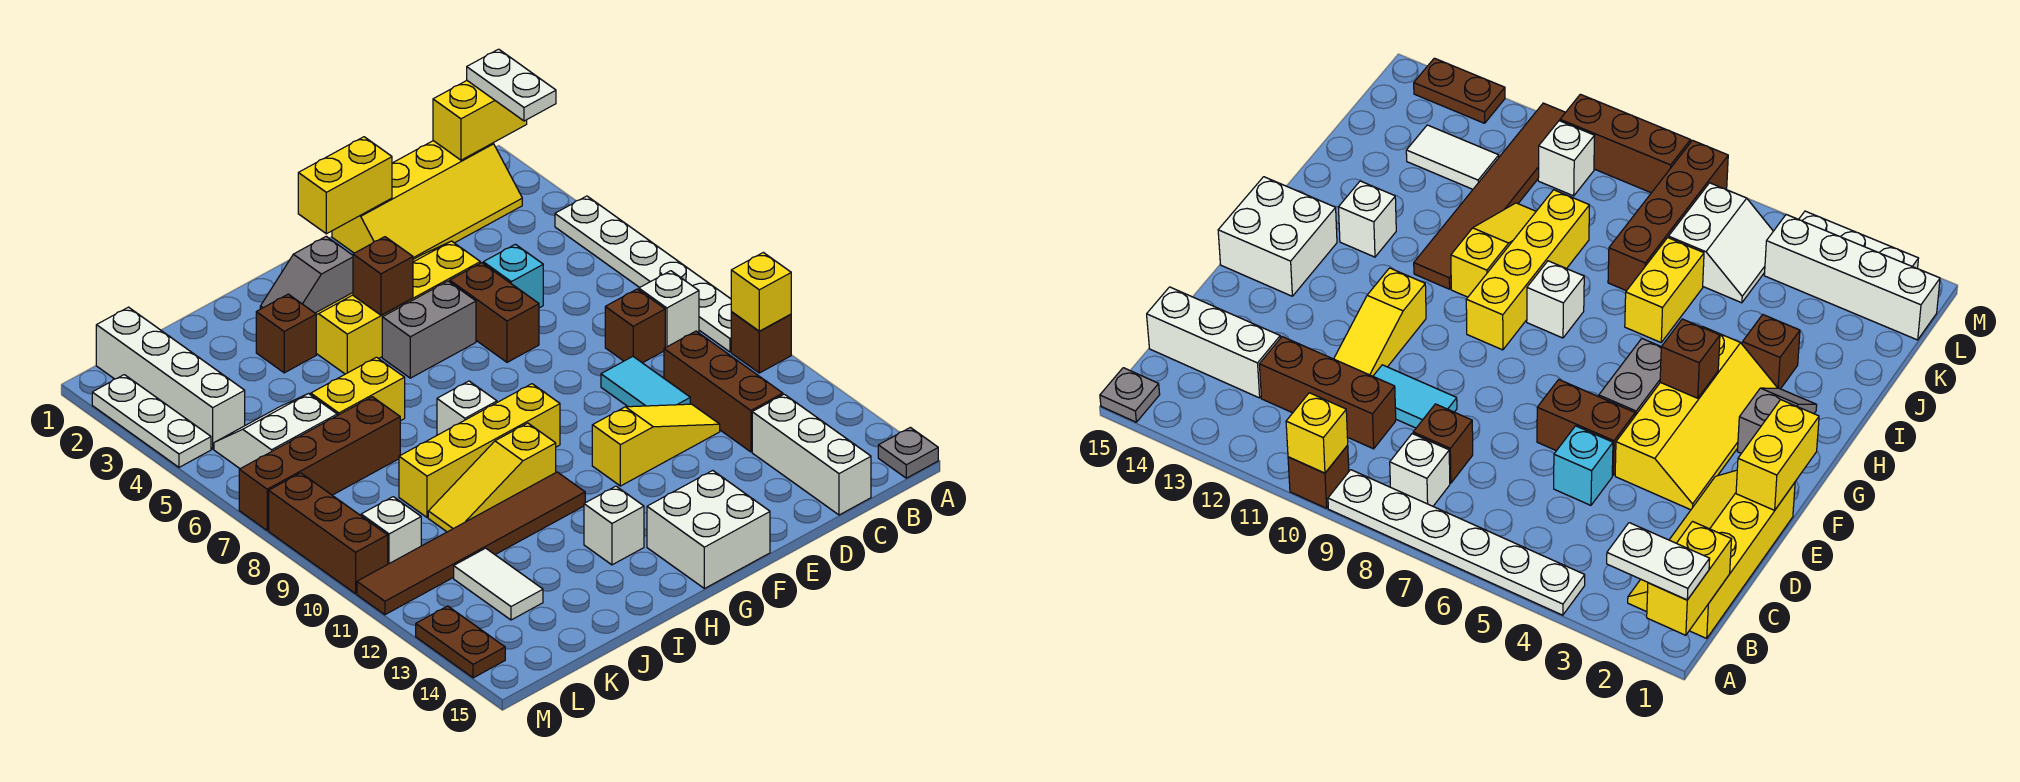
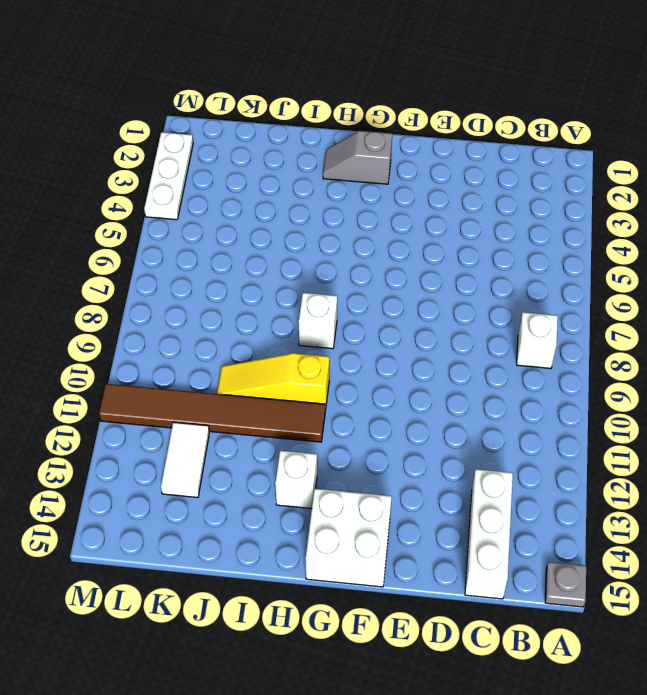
none -> white 1x6 plate [555,196,732,352]
none -> brown 1x1 brick [731,312,791,373]
none -> yellow 2x4 slope [332,141,522,259]
none -> brown 1x1 brick [605,289,665,363]

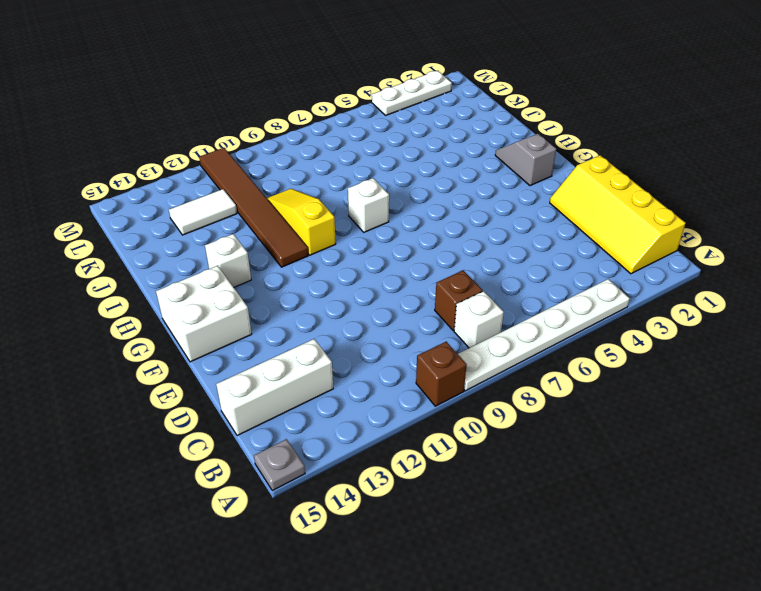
none -> brown 1x3 brick [664,331,783,452]
none -> cyan 1x1 brick [483,244,543,308]
none -> cyan 1x2 tile [601,357,690,407]
none -> yellow 1x3 slope [592,404,720,486]

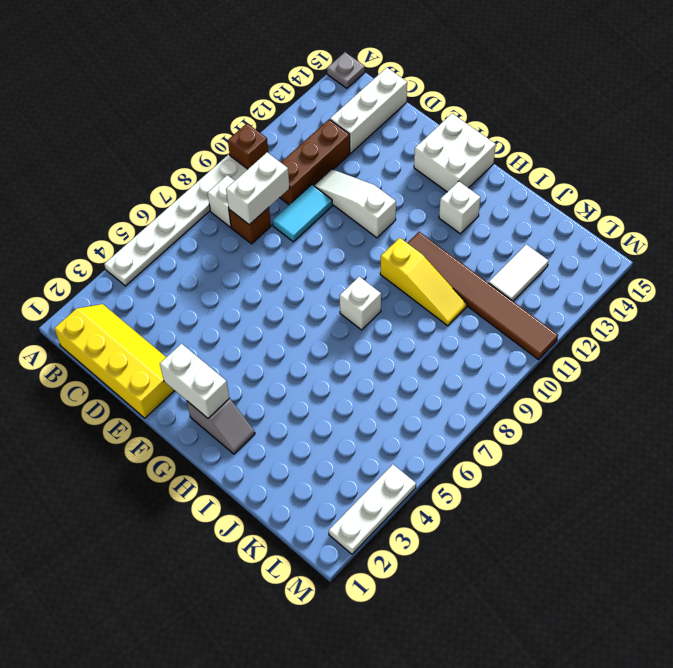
white 1x2 brick [226,153,290,225] -> none
white 1x3 slope [314,169,396,238] -> yellow 1x3 slope [592,404,720,486]
white 1x2 brick [160,344,229,418] -> none
none -> cyan 1x1 brick [483,244,543,308]
none -> yellow 2x4 slope [315,241,480,374]
none -> brown 1x2 brick [450,263,539,362]
none -> grey 1x2 brick [382,281,476,378]

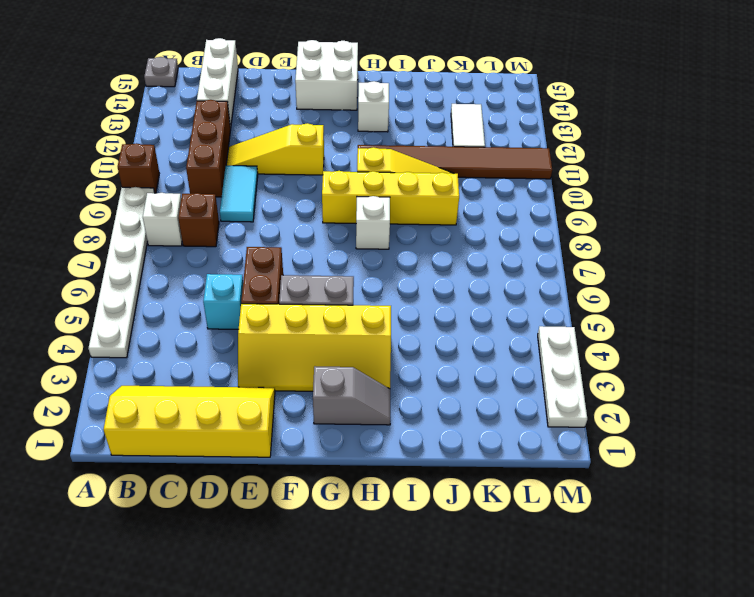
none -> brown 1x1 brick [256,294,316,373]
none -> yellow 1x2 brick [311,357,405,421]
none -> brown 1x4 brick [239,397,400,530]
none -> white 2x2 slope [214,394,337,469]

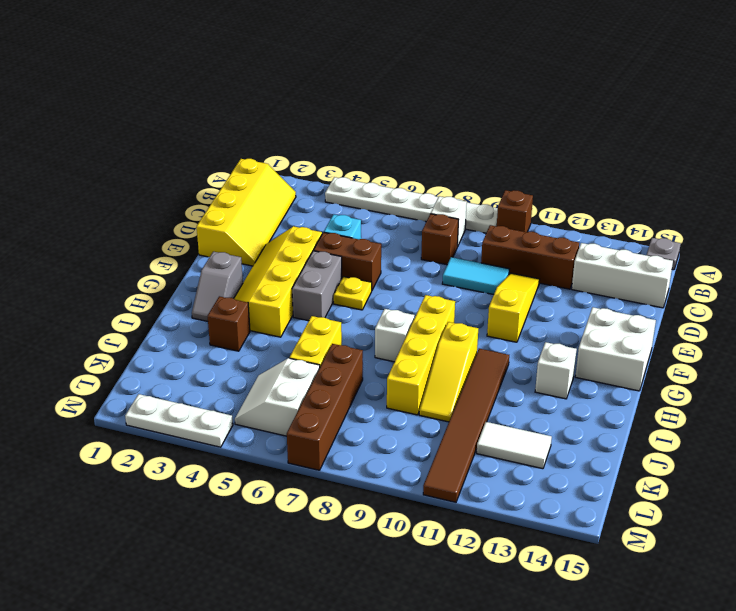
yellow 1x1 plate [334,277,372,310] -> none
none -> white 1x4 brick [96,307,245,449]
none -> white 1x1 brick [361,497,421,564]
none -> brown 1x3 brick [269,473,388,594]
none -> brown 1x2 plate [416,606,505,678]

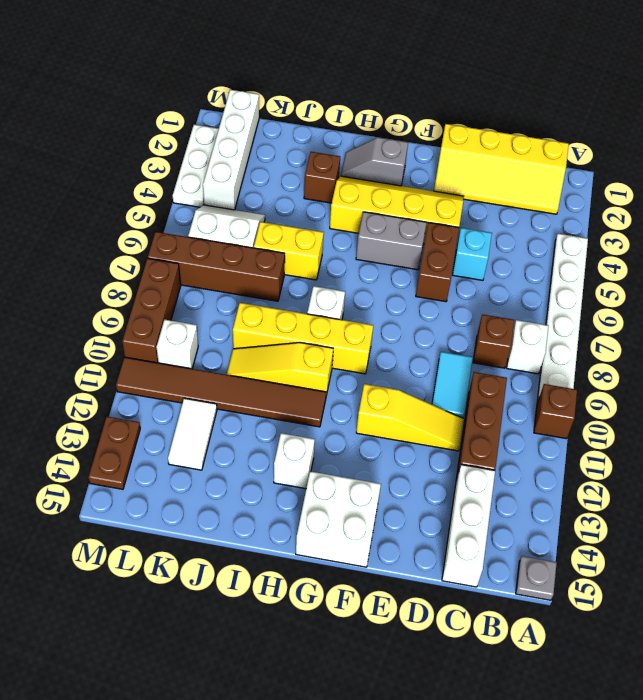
none -> yellow 1x2 brick [433,81,527,160]
none -> yellow 1x1 brick [731,253,791,331]
none -> yellow 1x2 brick [298,137,392,234]
none -> brown 1x1 brick [353,237,413,315]

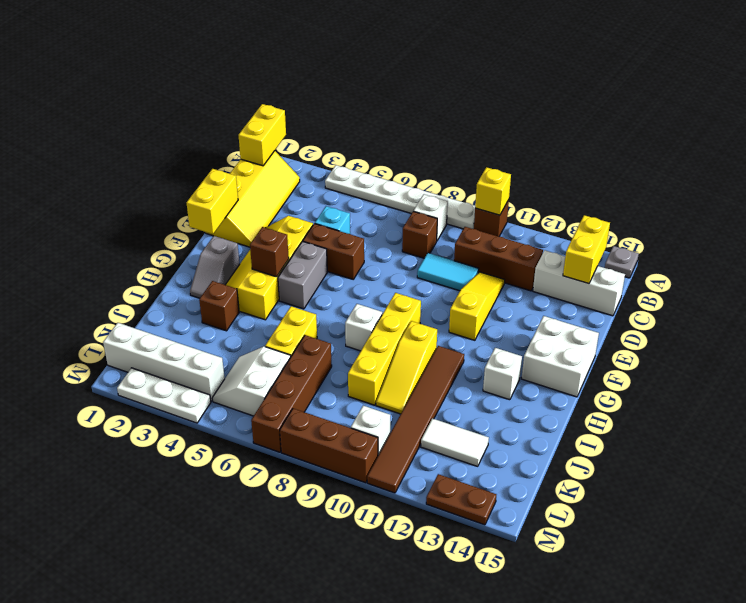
yellow 1x2 brick [563,215,610,284] -> none
none -> white 1x2 plate [467,49,556,121]

